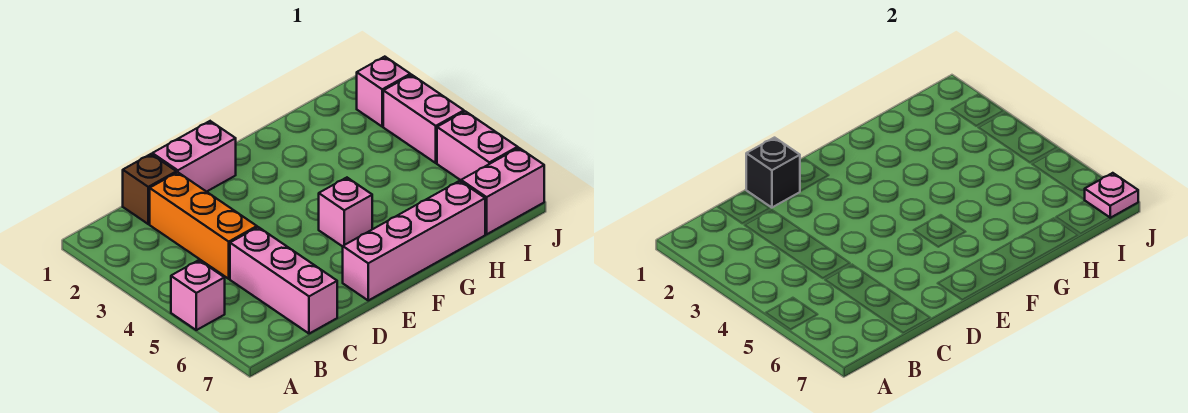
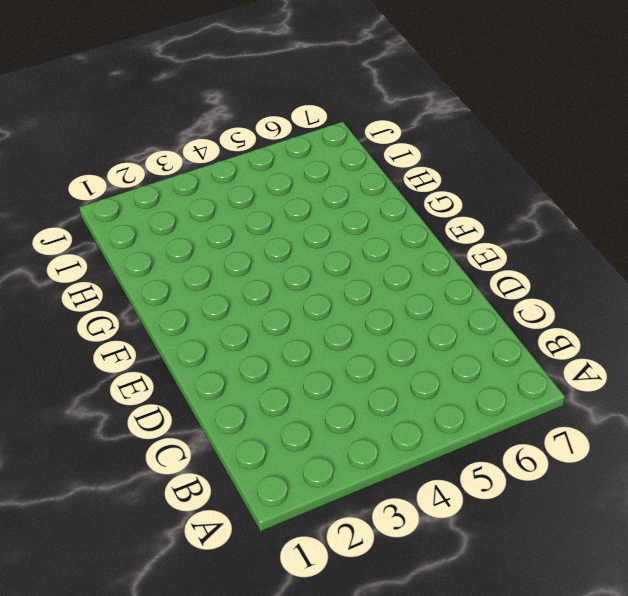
none -> pink 1x1 brick [171,260,225,330]
none -> brown 1x1 brick [123,154,176,224]
none -> orange 1x3 brick [150,172,257,279]

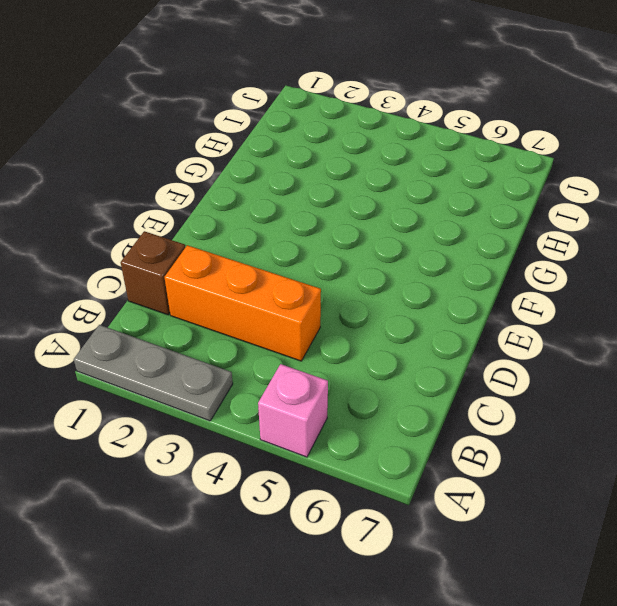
grey 1x3 plate [74,325,233,421] -> none
none -> pink 1x3 brick [230,227,337,334]
none -> pink 1x2 brick [152,121,236,192]
none -> pink 1x4 brick [343,181,485,300]

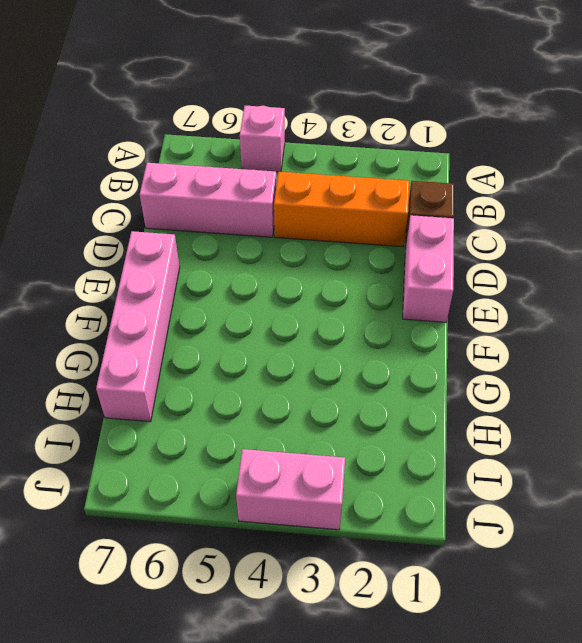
none -> pink 1x1 brick [319,178,372,247]
none -> pink 1x2 brick [461,148,544,234]
none -> pink 1x1 brick [357,57,410,126]

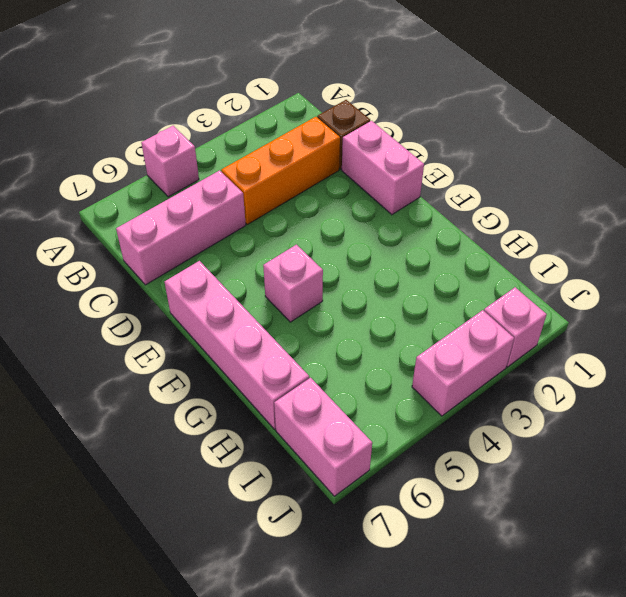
none -> pink 1x2 brick [437,111,518,180]
none -> black 1x1 brick [746,138,800,208]
none -> pink 1x1 plate [1084,173,1138,218]

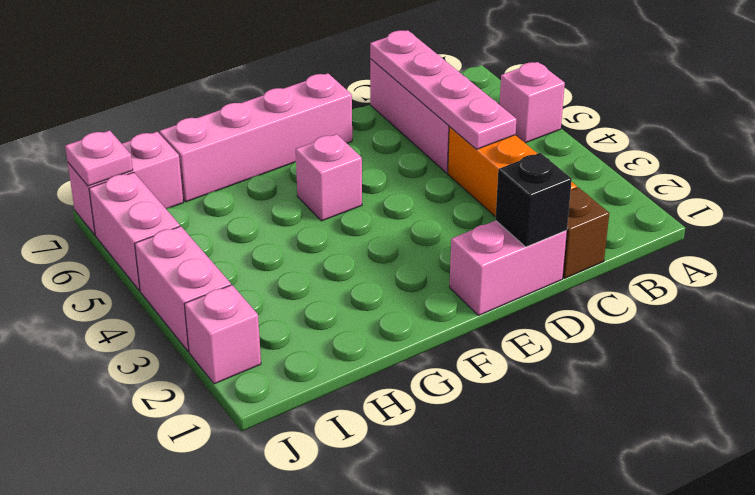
pink 1x4 plate [370,30,516,149] -> none

